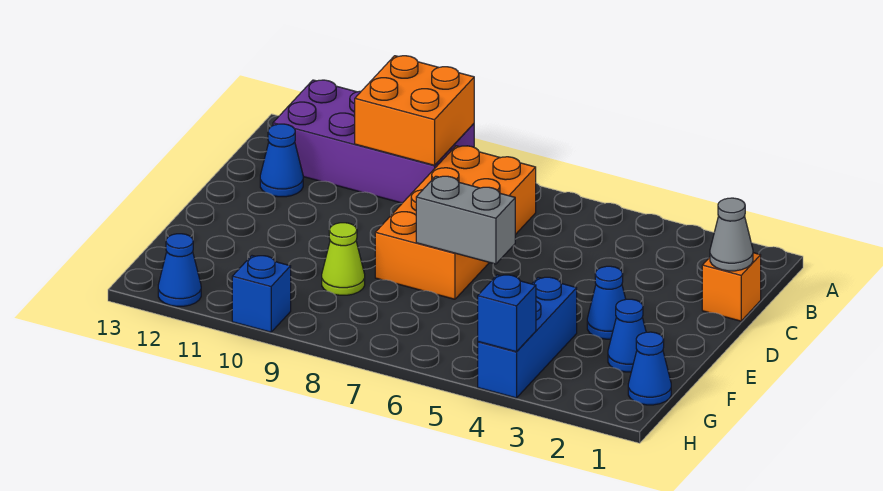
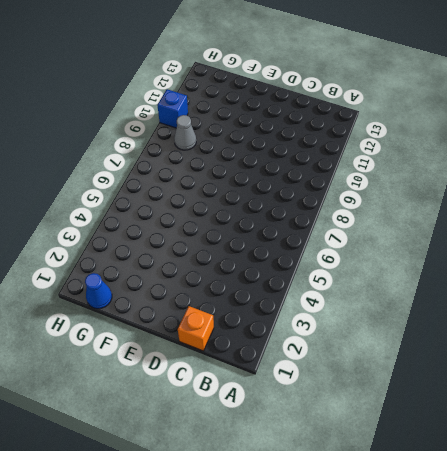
grey 1x1 cone [174,115,196,150] -> grey 1x1 cone moved to [710,198,753,271]
none -> purple 2x4 brick [273,80,474,203]
none -> orange 2x4 brick [375,146,536,299]
none -> blue 1x1 cone [260,124,303,197]

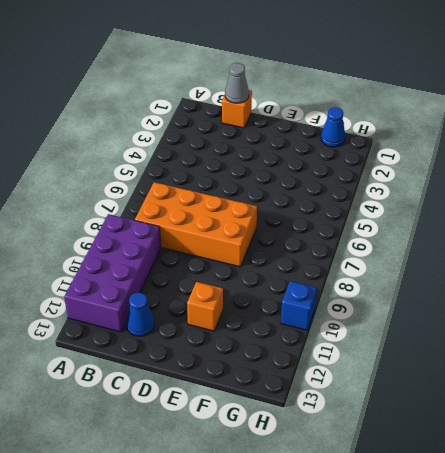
orange 1x1 brick [187,282,223,331] -> none
none -> blue 1x1 cone [587,266,626,339]
none -> blue 1x1 cone [608,299,646,372]
none -> blue 1x3 brick [478,277,577,398]

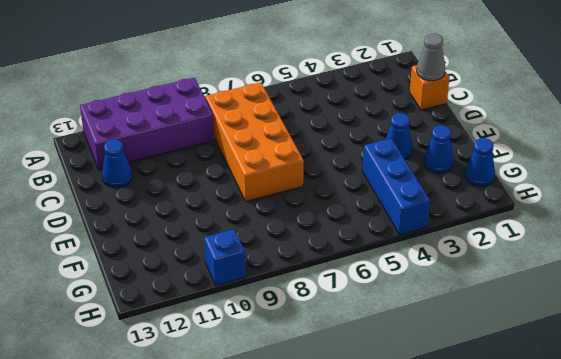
none -> lime 1x1 cone [322,223,365,295]
none -> blue 1x1 cone [158,234,201,306]
none -> orange 2x2 brick [355,56,474,165]

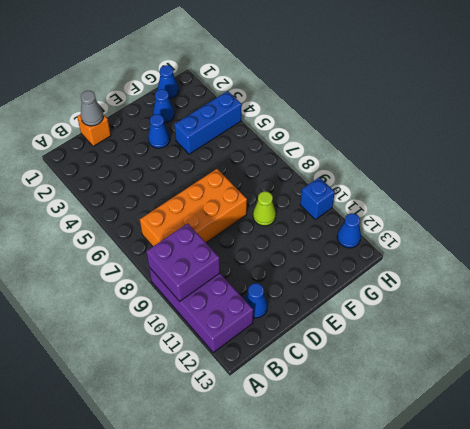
purple 2x2 brick [146,223,220,301] -> orange 2x2 brick [355,56,474,165]
none -> grey 1x2 brick [416,176,515,264]
none -> blue 1x1 brick [478,275,536,352]

